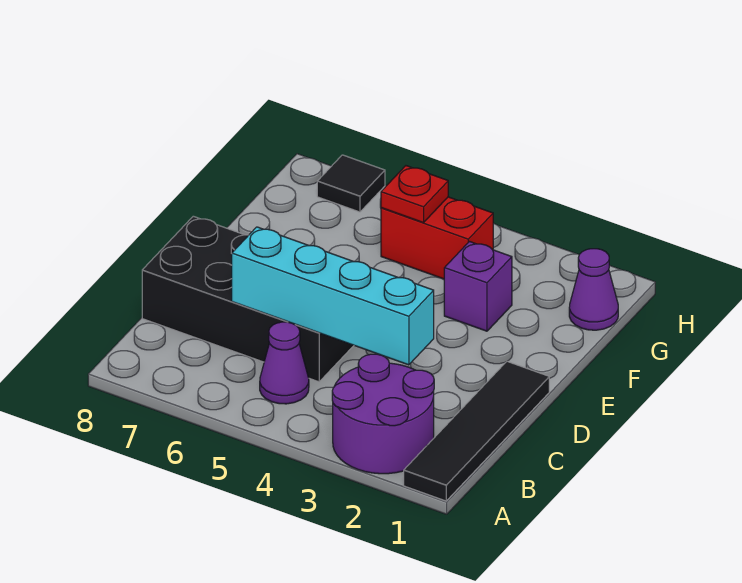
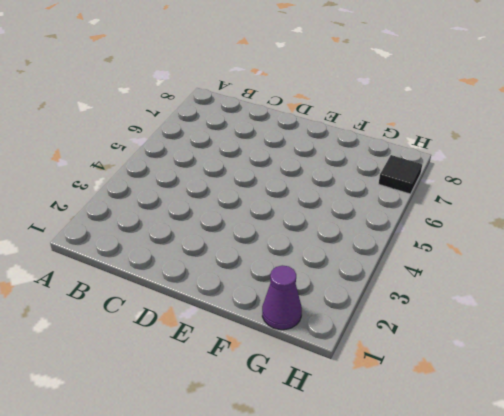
none -> black 1x4 tile [404,361,549,501]
none -> purple 2x2 round brick [332,354,434,474]

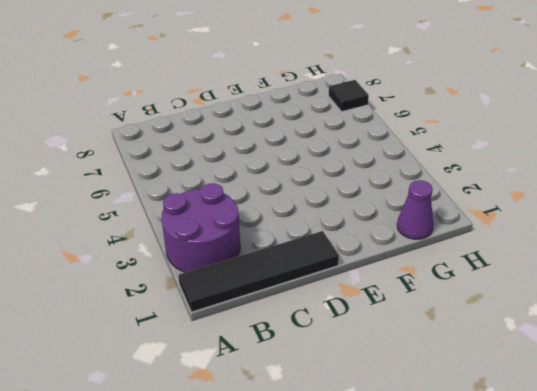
none -> purple 1x1 cone [260,322,309,404]
none -> black 2x4 brick [142,216,354,382]

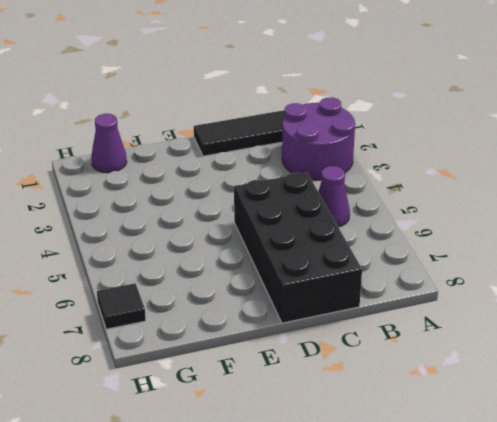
none -> purple 1x1 brick [444,242,512,331]
none -> red 1x2 brick [381,197,493,279]

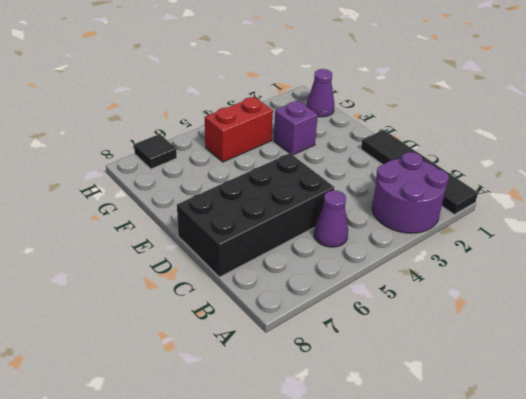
none -> cyan 1x4 brick [232,227,434,365]
none -> red 1x1 plate [381,166,448,223]

